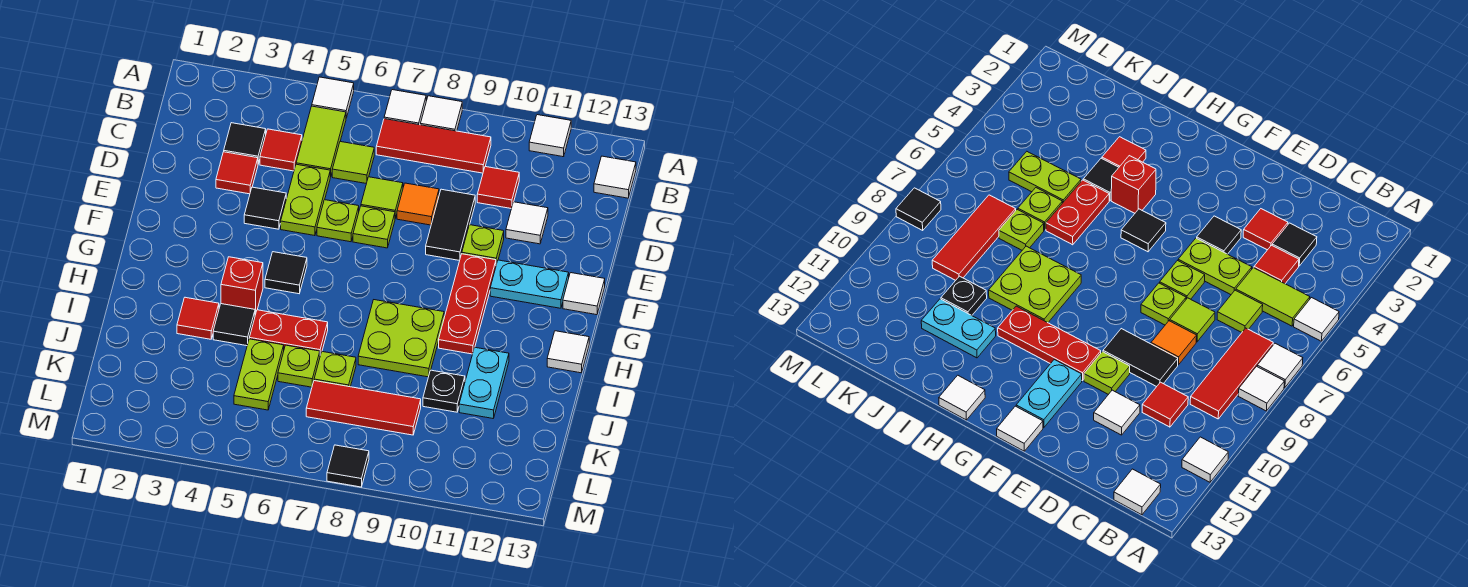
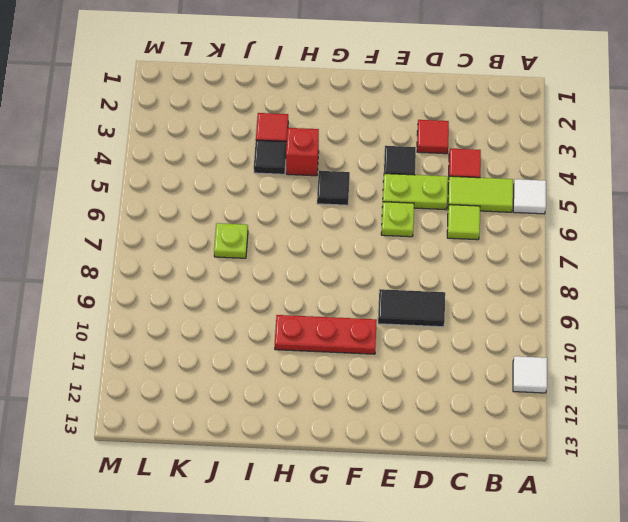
none -> white 1x1 tile [384,90,426,125]
none -> white 1x1 tile [421,96,462,131]
none -> red 1x3 tile [376,119,491,173]
none -> white 1x1 tile [594,156,636,198]

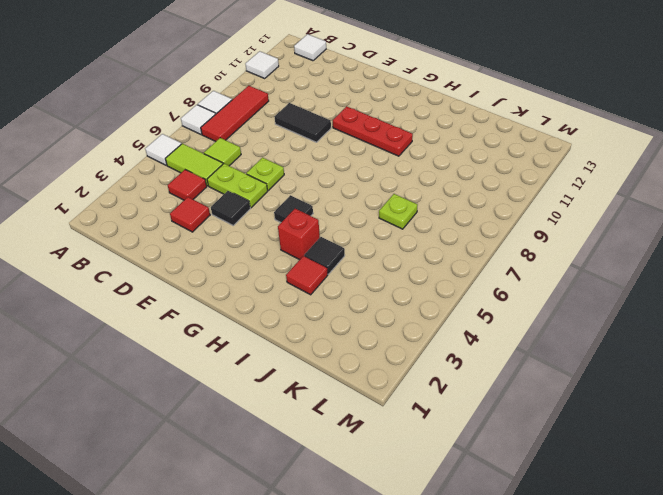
none -> black 1x1 tile [224,123,266,164]
none -> red 1x1 tile [477,167,519,209]
none -> lime 1x1 tile [361,177,403,218]
none -> orange 1x1 tile [397,183,439,225]

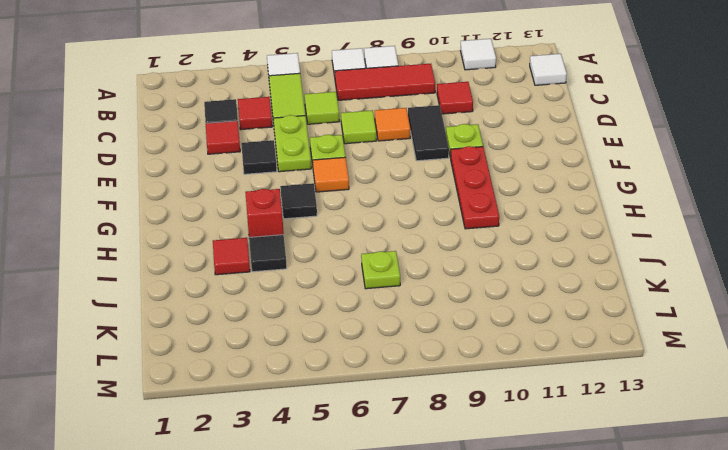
orange 1x1 tile [313,157,349,192] -> none
none -> white 1x1 tile [506,202,548,244]
none -> lime 1x1 plate [353,206,395,248]
none -> cyan 1x2 plate [490,260,569,308]
none -> white 1x1 tile [563,273,605,315]

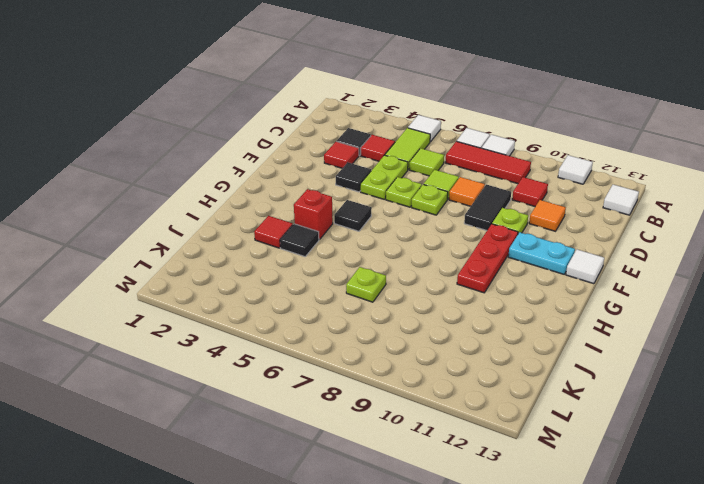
orange 1x1 tile [529,200,566,231] -> white 1x1 tile [506,202,548,244]
none -> lime 2x2 plate [358,300,444,377]
none -> white 1x1 tile [547,331,589,373]
none -> red 1x2 plate [249,310,328,355]
none -> cyan 1x2 plate [459,348,509,418]

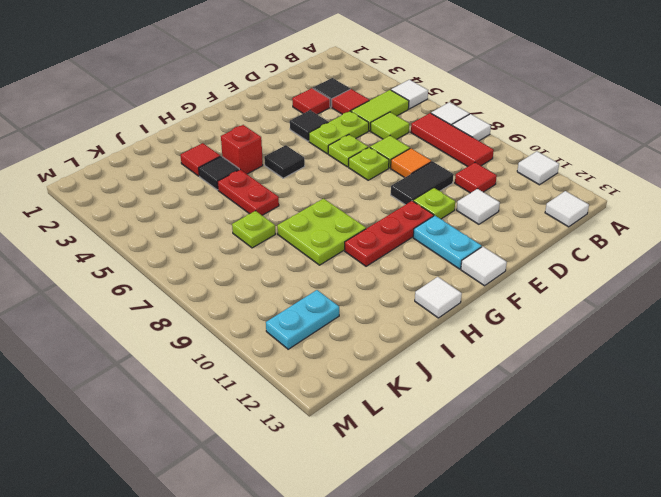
cyan 1x2 plate [266,290,339,349] -> cyan 1x2 plate moved to [459,348,509,418]
none -> lime 1x2 plate [234,339,284,410]
none -> lime 1x1 plate [278,345,320,387]
none -> black 1x1 plate [423,370,465,412]
none -> red 1x3 tile [306,381,421,435]

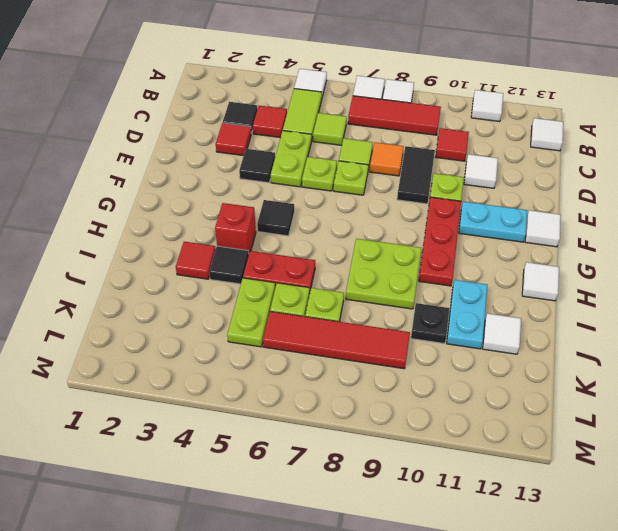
white 1x1 tile [483,313,521,354] -> none
red 1x4 tile [263,312,410,369] -> red 1x3 tile [306,381,421,435]
none -> black 1x1 tile [327,445,369,487]

